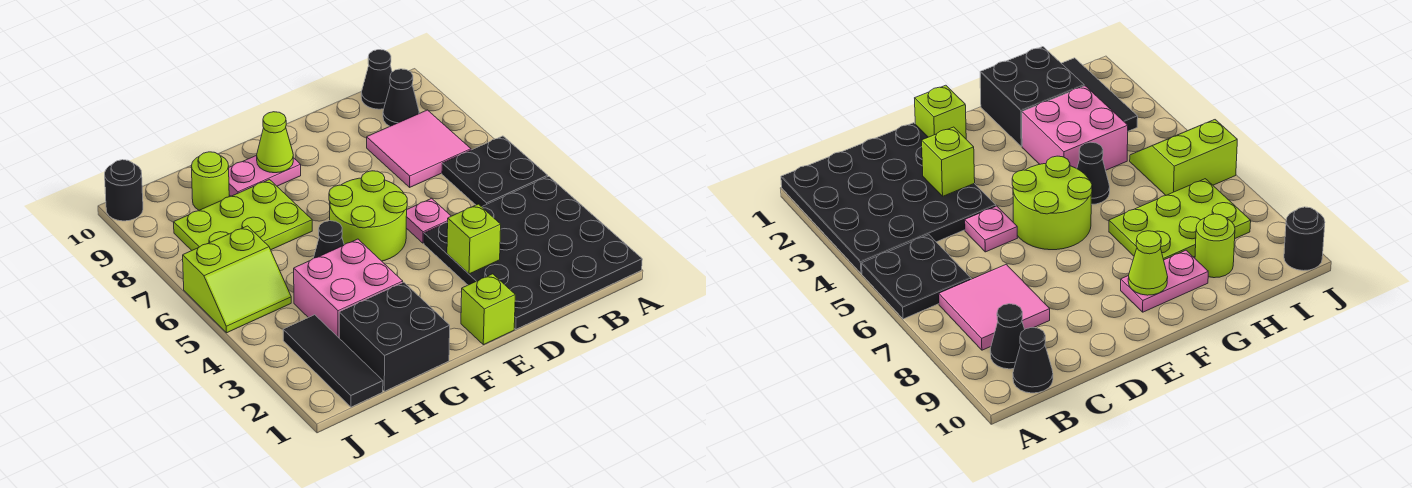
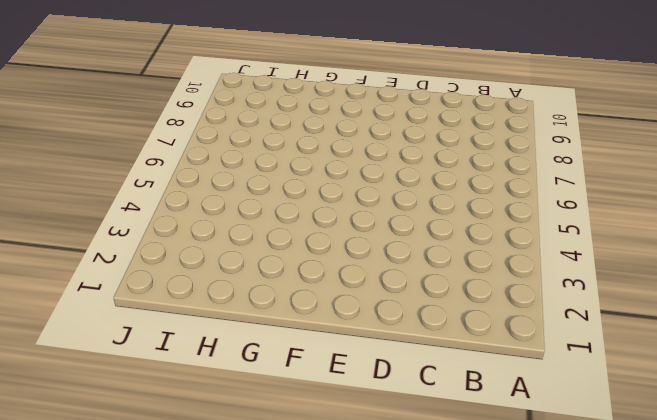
none -> black 4x4 plate [424,176,642,329]
none -> black 2x2 plate [442,136,548,207]
none -> pink 2x2 tile [367,110,471,187]

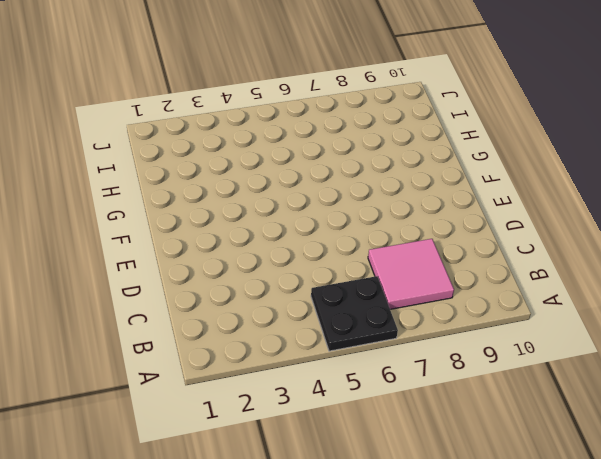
none -> black 4x4 plate [424,176,642,329]
none -> black 1x1 cone [383,69,419,126]
none -> black 1x1 cone [361,50,392,109]

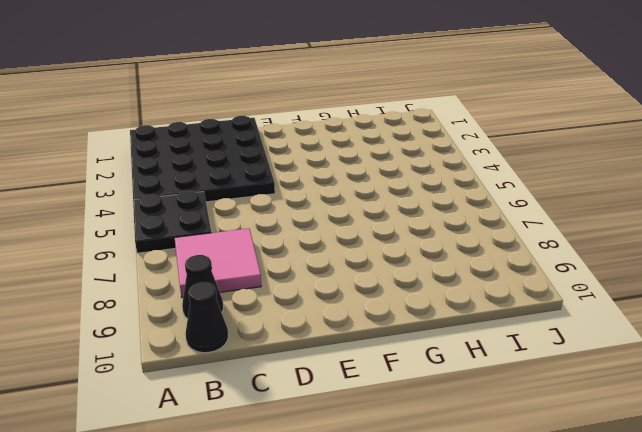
none -> pink 1x1 plate [406,198,451,243]
none -> lime 1x1 brick [461,274,515,345]
none -> lime 2x2 round brick [329,171,407,261]

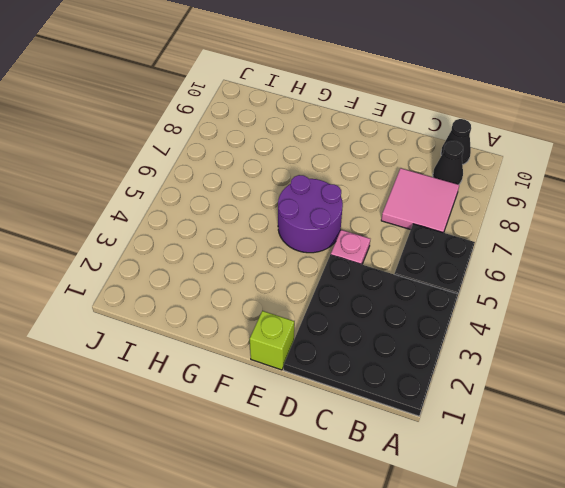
purple 2x2 round brick [278,175,343,253] -> lime 2x2 round brick [329,171,407,261]
none -> pink 1x2 plate [229,155,301,196]
none -> black 2x2 brick [339,282,450,391]
none -> pink 2x2 brick [294,239,403,338]

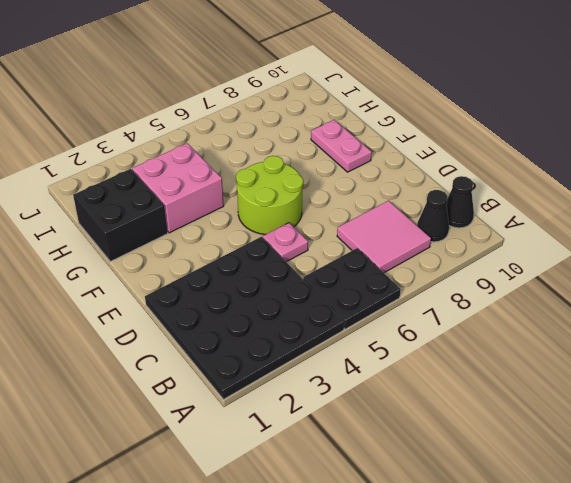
none -> lime 1x1 brick [461,274,515,345]
none -> black 1x1 cone [314,221,344,258]
none -> lime 2x3 plate [174,180,312,250]

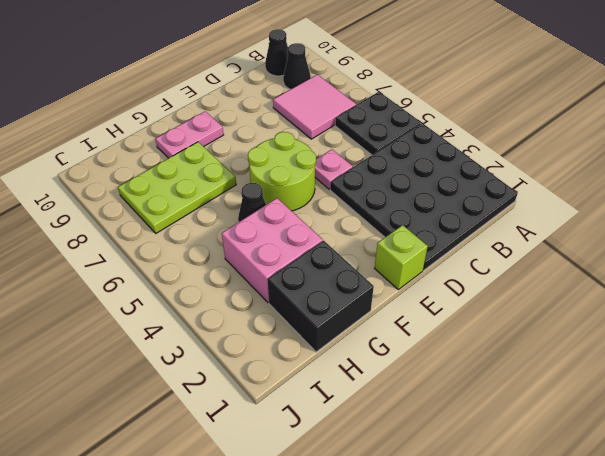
none -> lime 1x1 round brick [191,152,229,210]
none -> black 1x3 tile [283,315,383,407]
none -> lime 2x2 slope [183,226,291,333]

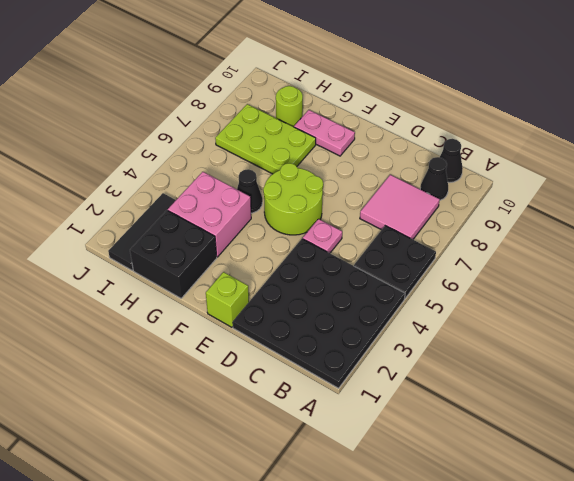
none -> lime 2x2 slope [183,226,291,333]
none -> black 1x1 round brick [105,160,143,221]
none -> lime 1x1 brick [447,204,501,274]

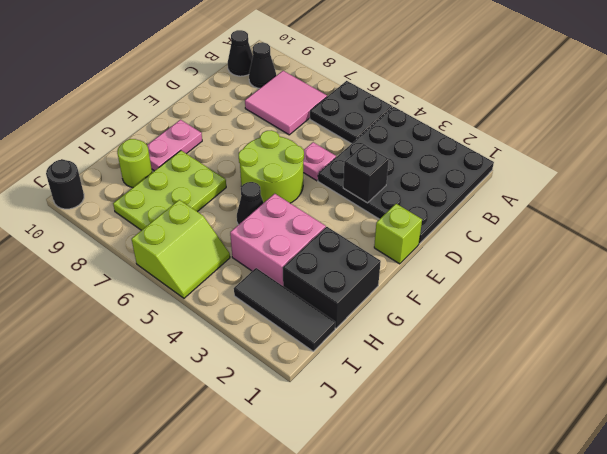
black 1x1 brick [343,144,389,203] -> lime 1x1 brick [447,204,501,274]
none -> lime 1x1 cone [257,112,293,173]

